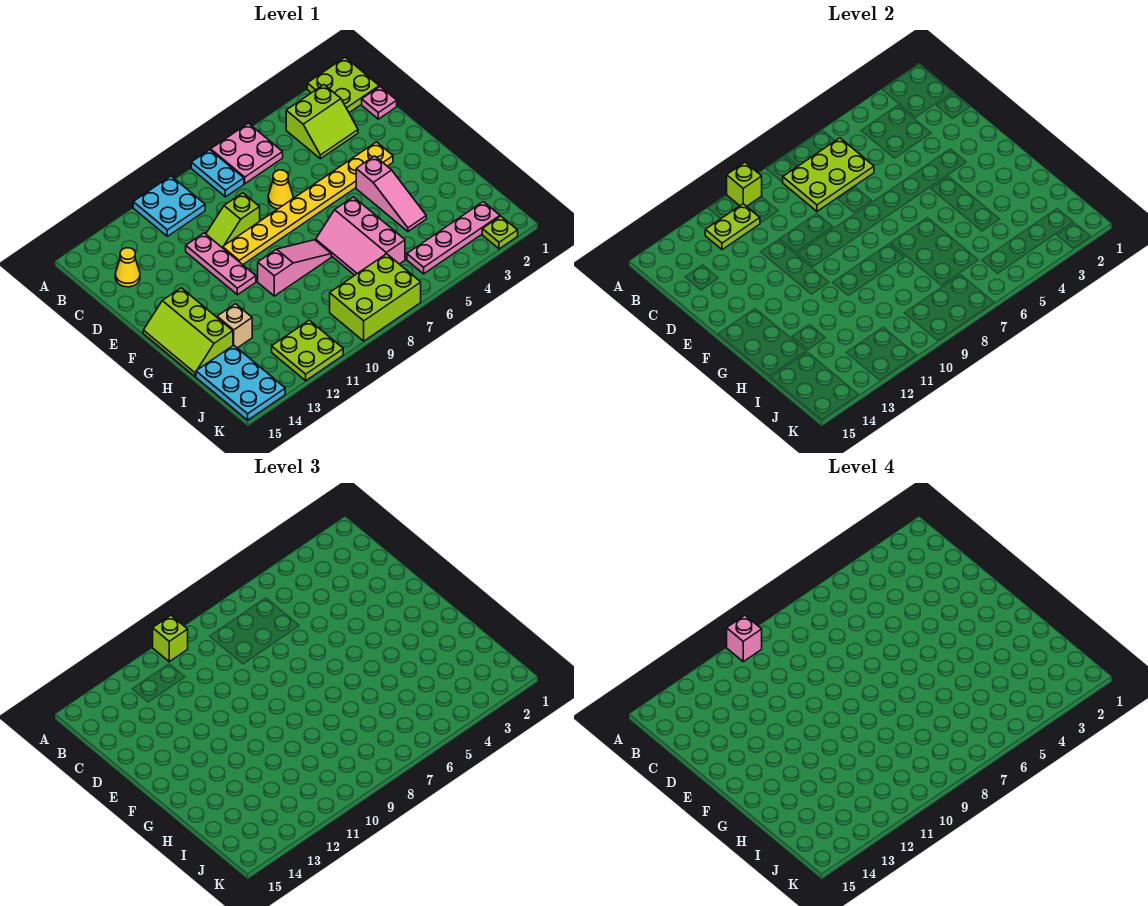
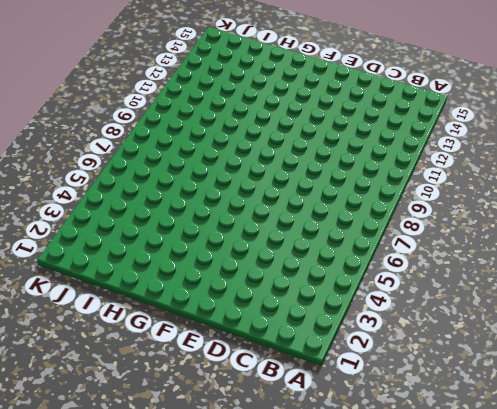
none -> lime 2x2 plate [307,58,379,113]
none -> pink 2x2 plate [211,123,283,184]
none -> cyan 1x2 plate [191,150,244,197]

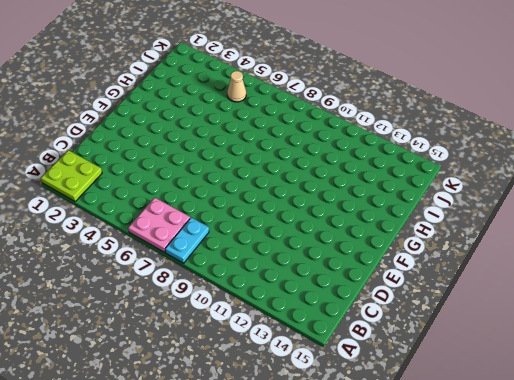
tan 1x1 cone [227,71,246,102] -> pink 1x4 plate [407,202,500,274]
none -> cyan 2x2 plate [133,176,205,236]
none -> lime 2x2 slope [286,85,358,159]
none -> pink 1x1 plate [362,87,397,119]

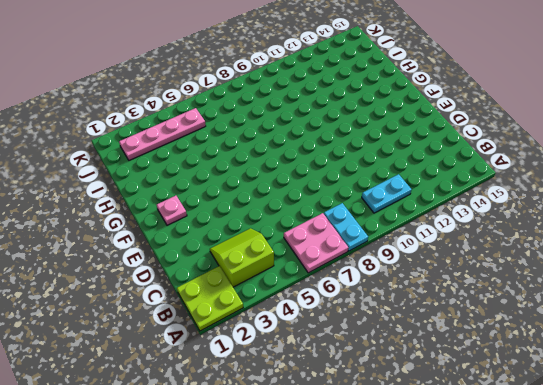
cyan 1x2 plate [362,174,411,213] -> cyan 2x2 plate [133,176,205,236]
pink 1x1 plate [157,196,187,225] -> pink 1x1 plate moved to [362,87,397,119]
none -> yellow 1x1 cone [115,248,140,287]
none -> yellow 1x1 cone [268,170,293,209]
none -> lime 1x2 slope [206,193,260,248]

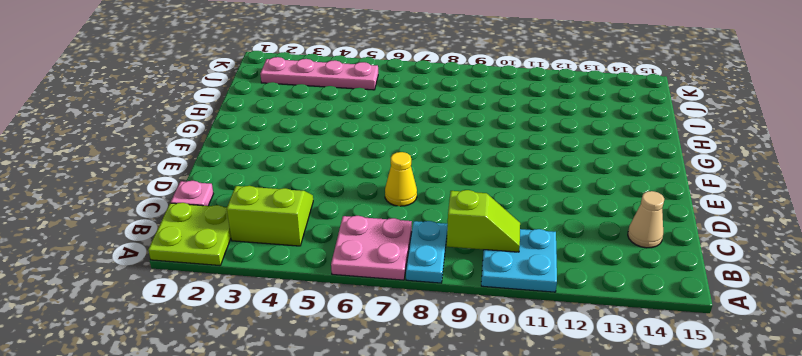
lime 1x2 slope [447,190,520,252] -> lime 1x2 slope moved to [206,193,260,248]
tan 1x1 cone [628,191,664,248] -> yellow 1x1 cone [115,248,140,287]
none -> pink 1x3 plate [186,233,256,295]
none -> yellow 1x8 plate [223,142,393,265]
none -> pink 1x3 slope [356,156,426,231]

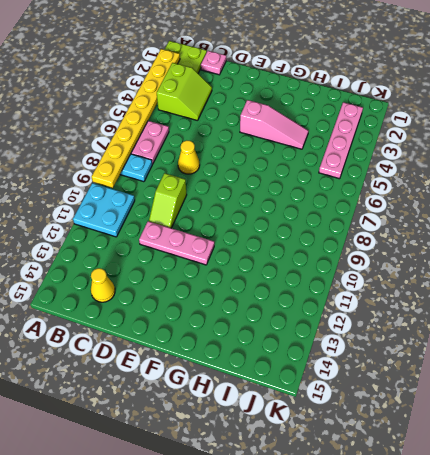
yellow 1x8 plate [91,49,180,188] -> yellow 1x8 plate moved to [223,142,393,265]
none -> lime 2x3 slope [143,288,233,377]
none -> pink 2x3 slope [316,197,405,275]
none -> pink 1x3 slope [258,240,331,296]

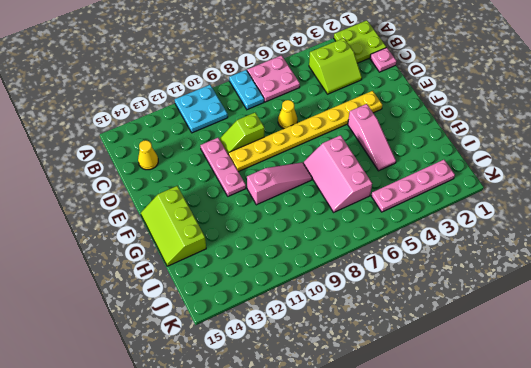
none -> tan 1x1 brick [217,304,252,348]
none -> cyan 2x3 plate [196,345,285,420]
none -> lime 2x3 brick [330,254,421,341]

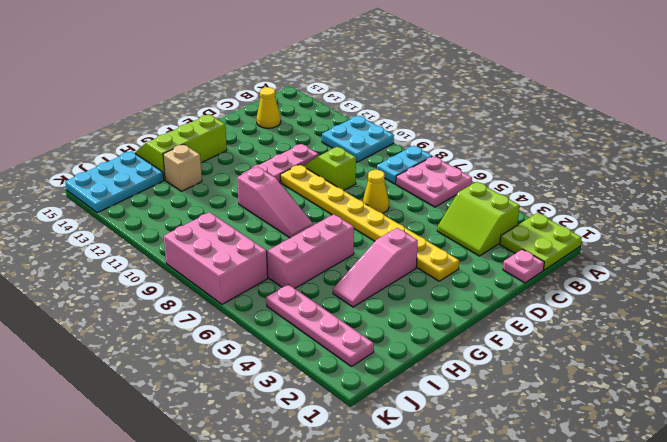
pink 2x3 brick [164,212,268,304] -> lime 2x3 brick [330,254,421,341]
none -> lime 2x2 plate [272,320,343,381]
none -> lime 1x1 plate [482,216,518,249]
none -> lime 1x1 brick [727,162,762,206]

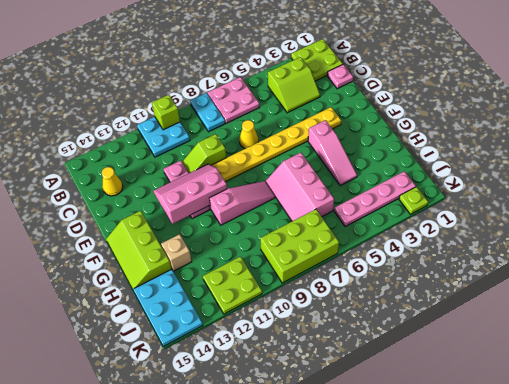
pink 2x3 slope [154,164,227,224] -> none
none -> lime 2x3 plate [782,138,874,211]
none -> lime 1x2 plate [705,204,760,250]
none -> lime 1x1 brick [153,615,188,662]

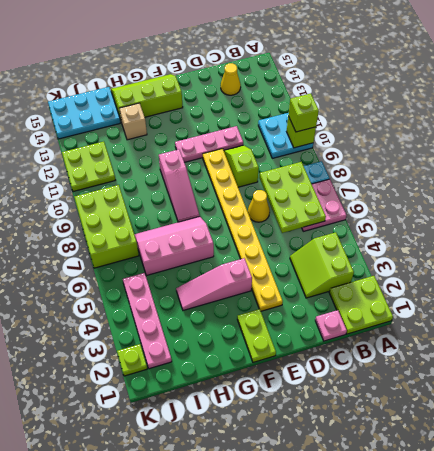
lime 1x2 plate [237,309,276,362] -> lime 1x2 plate moved to [705,204,760,250]
none -> pink 1x1 brick [727,615,762,662]

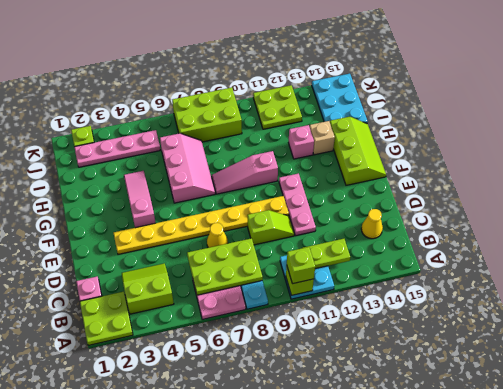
pink 1x1 brick [288,125,314,159] -> pink 1x1 brick moved to [727,615,762,662]

